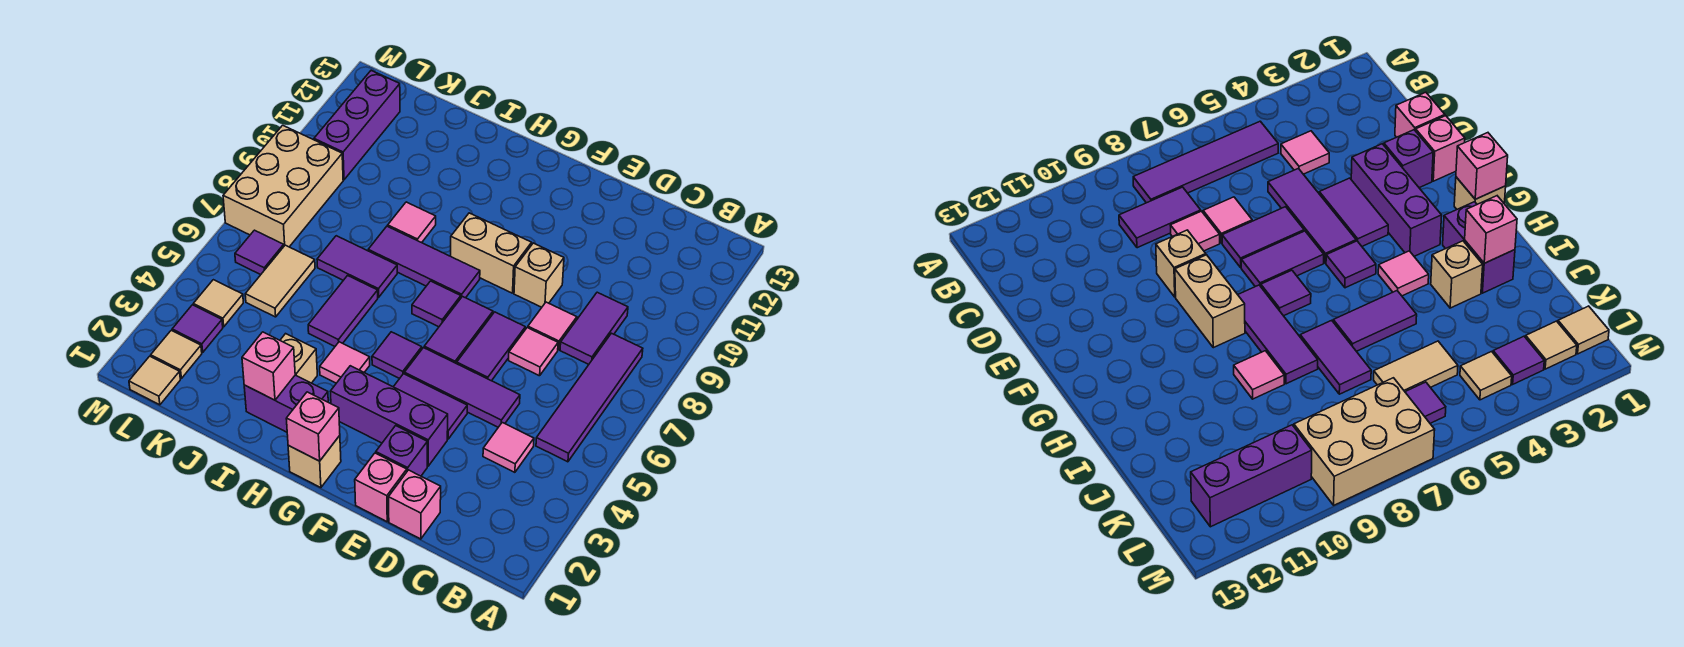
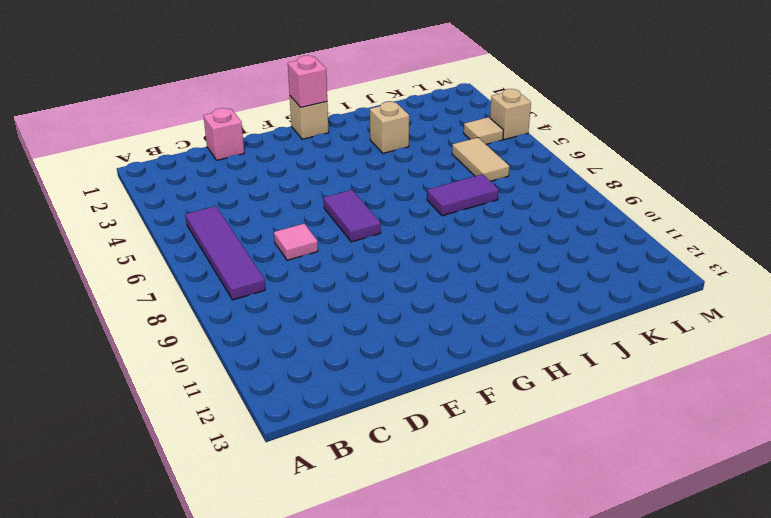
tan 1x1 brick [490,89,531,140] -> tan 1x1 brick moved to [514,243,564,307]
none -> pink 1x1 tile [483,423,534,472]
none -> purple 1x2 tile [560,292,628,364]
none -> purple 1x3 tile [404,348,520,427]
none -> pink 1x1 tile [528,302,577,350]

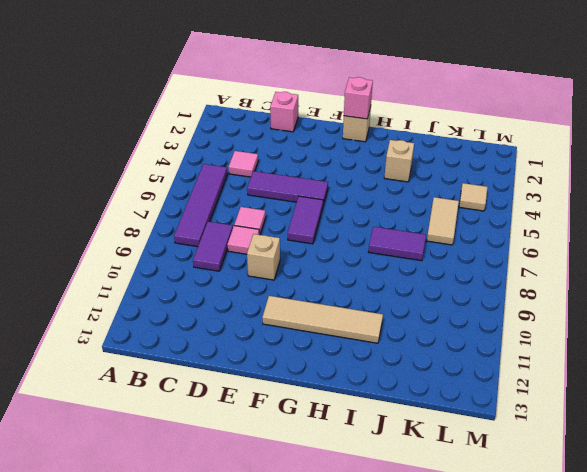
tan 1x4 tile [262,296,383,343] -> none
none -> pink 1x1 brick [355,453,407,522]
none -> purple 1x1 brick [376,426,427,476]
none -> purple 1x3 brick [330,366,448,466]
none -> purple 1x2 tile [394,374,467,439]

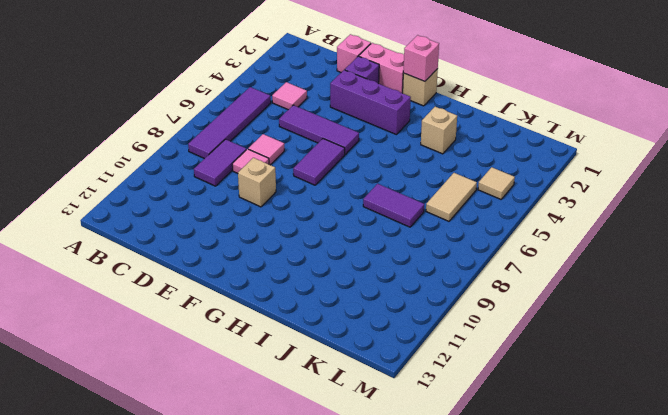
pink 1x2 brick [359,43,404,93] -> pink 1x1 brick [355,453,407,522]
none -> purple 1x2 tile [394,374,467,439]
none -> purple 1x2 tile [457,312,525,381]
none -> tan 1x2 brick [451,213,532,293]
none -> purple 1x1 tile [372,332,422,379]

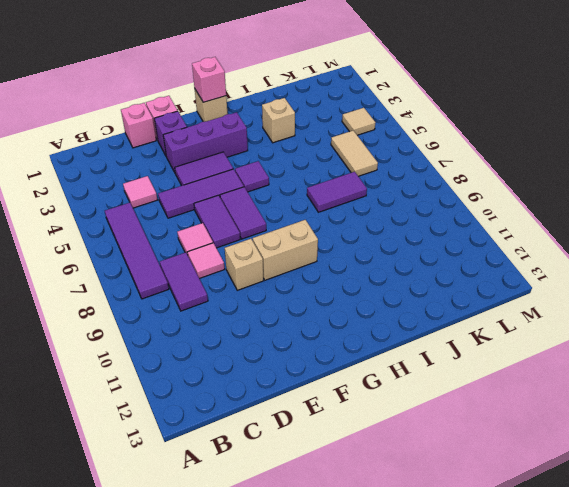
none -> purple 1x1 tile [412,281,461,327]
none -> purple 1x3 tile [368,226,480,298]
none -> purple 1x2 brick [244,375,328,432]
none -> pink 1x1 tile [320,342,370,383]

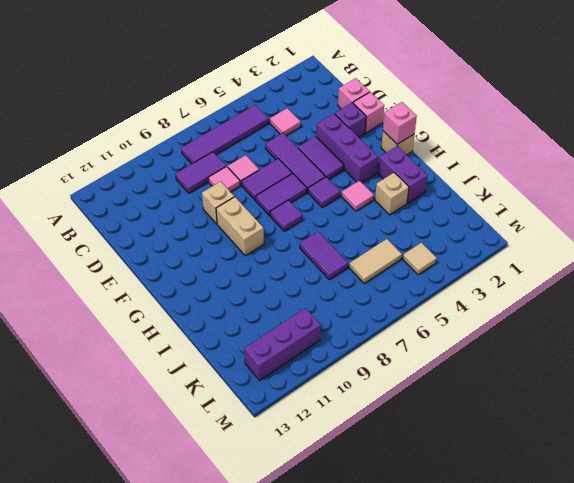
none -> purple 1x3 tile [368,226,480,298]
none -> purple 1x2 tile [308,276,378,346]
none -> pink 1x1 tile [388,202,436,243]
none -> tan 1x1 tile [129,356,180,405]

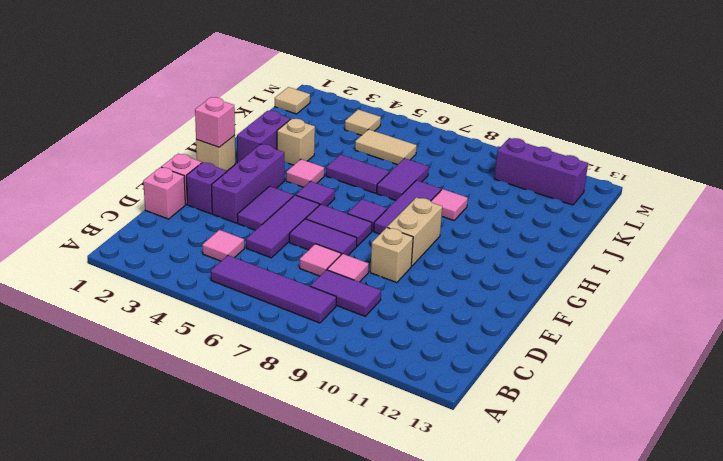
none -> tan 1x1 tile [151,330,202,378]
none -> purple 1x1 tile [172,305,223,352]
none -> purple 1x1 tile [235,230,284,275]
none -> tan 2x3 brick [223,125,343,247]

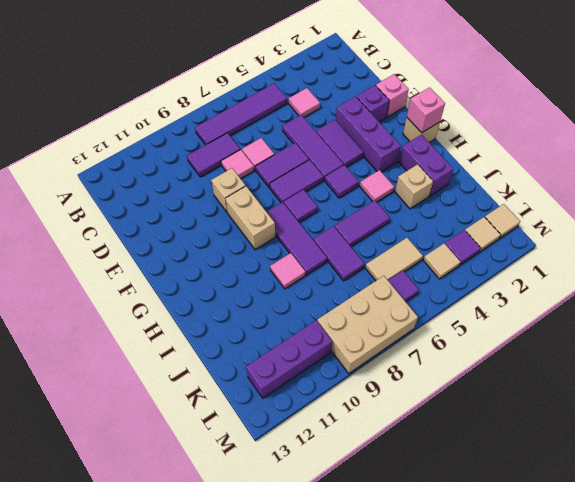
none -> pink 1x1 brick [389,470,441,539]
none -> pink 1x1 brick [242,332,295,400]

